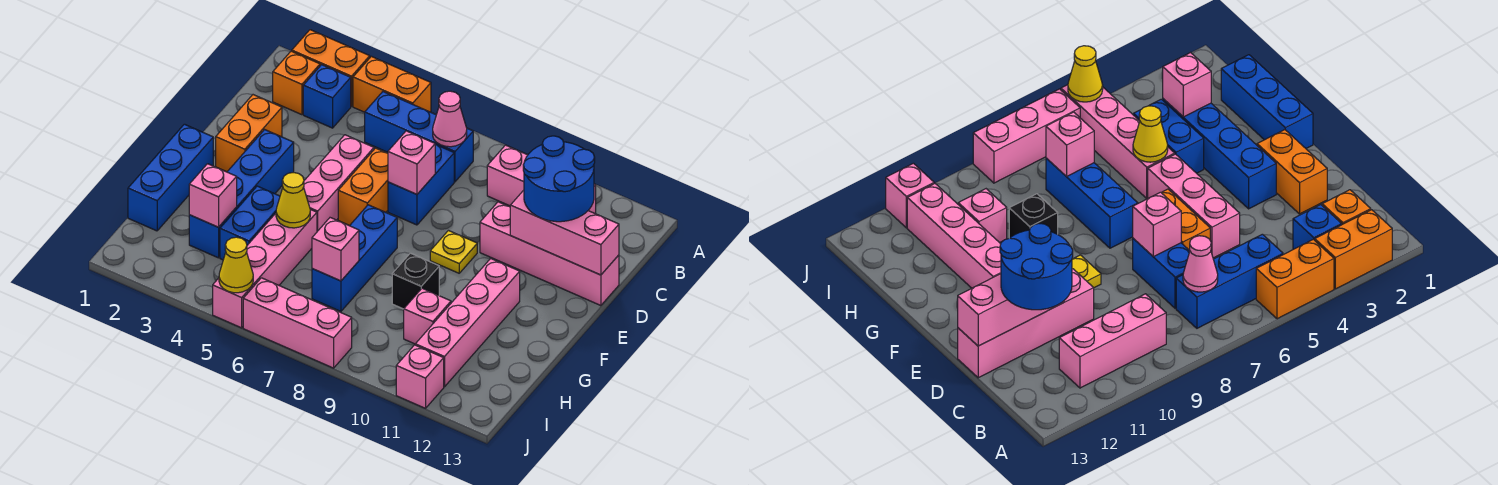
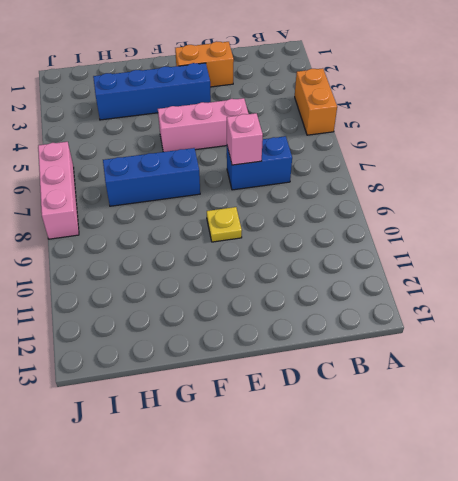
none -> orange 1x2 brick [292,30,370,106]
none -> orange 1x1 brick [273,51,320,115]
none -> blue 1x1 brick [303,65,351,128]
none -> blue 1x3 brick [365,92,473,182]

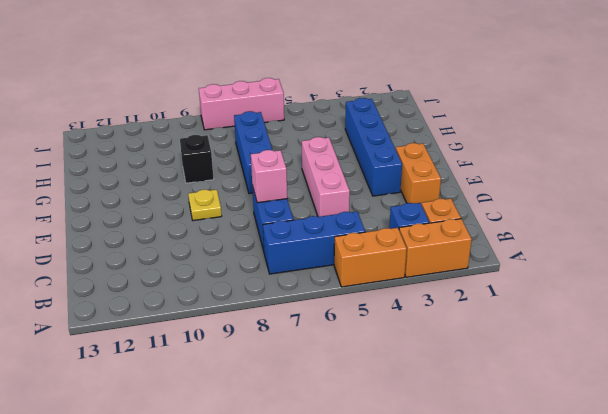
none -> pink 1x3 brick [487,145,596,214]
none -> orange 1x2 brick [338,148,388,226]
none -> pink 1x4 brick [480,202,619,306]
none -> blue 1x3 brick [128,124,213,231]

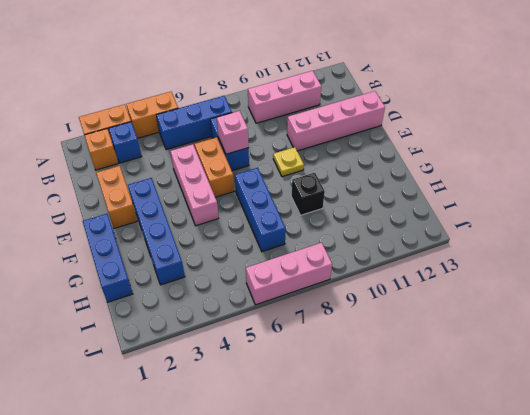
none -> pink 1x4 brick [415,259,520,387]
none -> blue 1x2 brick [220,186,280,260]
none -> pink 1x4 brick [213,209,317,328]
none -> pink 1x1 brick [404,288,451,344]

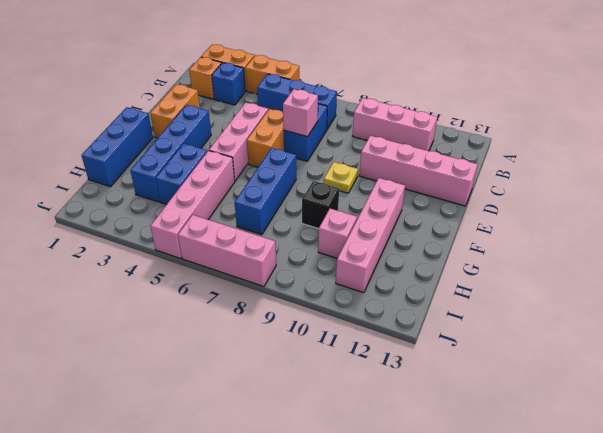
none -> pink 1x1 brick [396,345,444,408]
none -> pink 1x1 cone [433,91,467,147]
none -> pink 1x3 brick [510,190,619,275]
none -> yellow 1x1 cone [276,172,310,228]

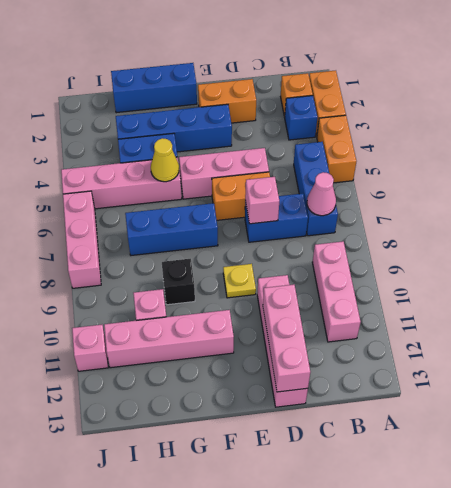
none -> pink 1x1 brick [189,164,237,227]
none -> pink 1x1 brick [312,218,359,281]
none -> yellow 1x1 cone [219,237,253,293]
none -> blue 2x2 round brick [523,136,595,222]

